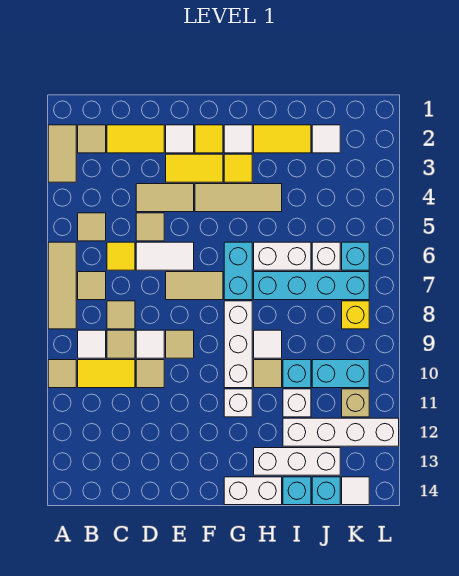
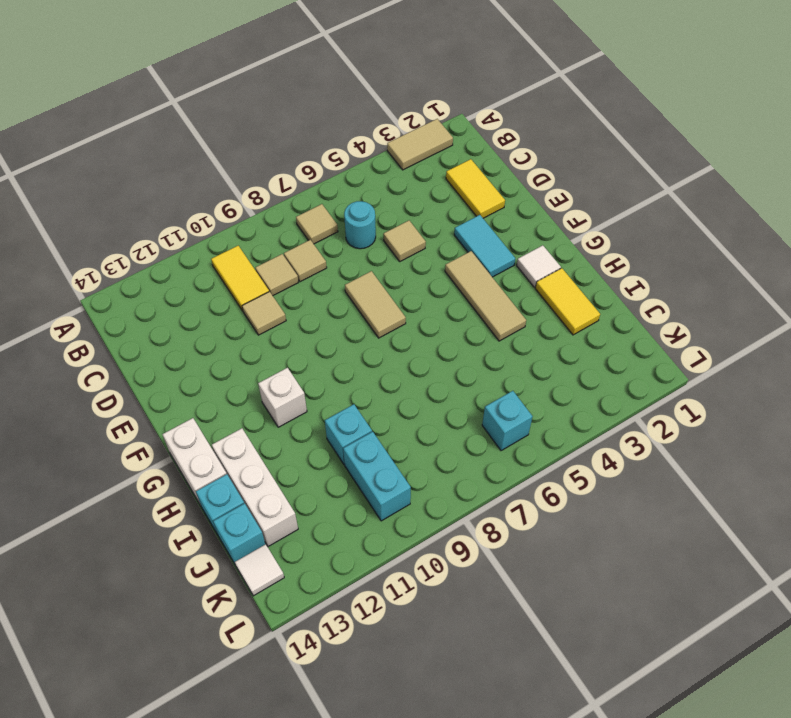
cyan 1x1 round brick [344,201,376,249] -> yellow 1x1 tile [107,242,135,270]
cyan 1x2 tile [454,215,515,277] -> yellow 1x2 tile [166,154,223,182]
none -> tan 1x3 tile [48,242,76,329]
none -> tan 1x1 tile [48,360,76,388]
none -> tan 1x1 tile [78,125,106,153]
none -> tan 1x1 tile [78,213,106,241]

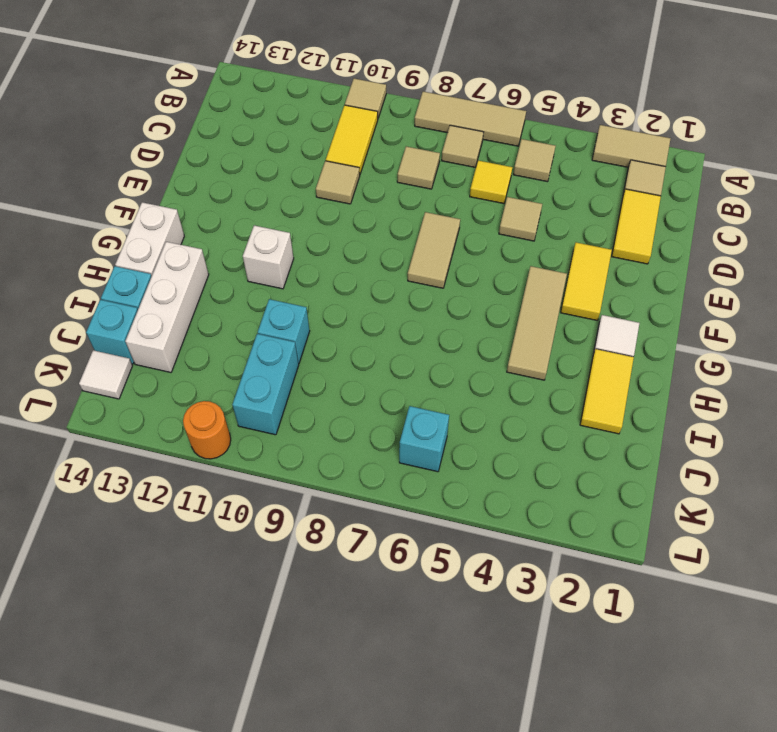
orange 1x1 round brick [183,401,231,459] -> none
none -> white 1x1 tile [78,330,106,358]
none -> tan 1x1 tile [107,330,135,358]
none -> tan 1x2 tile [136,184,194,212]
none -> white 1x2 tile [136,242,194,270]

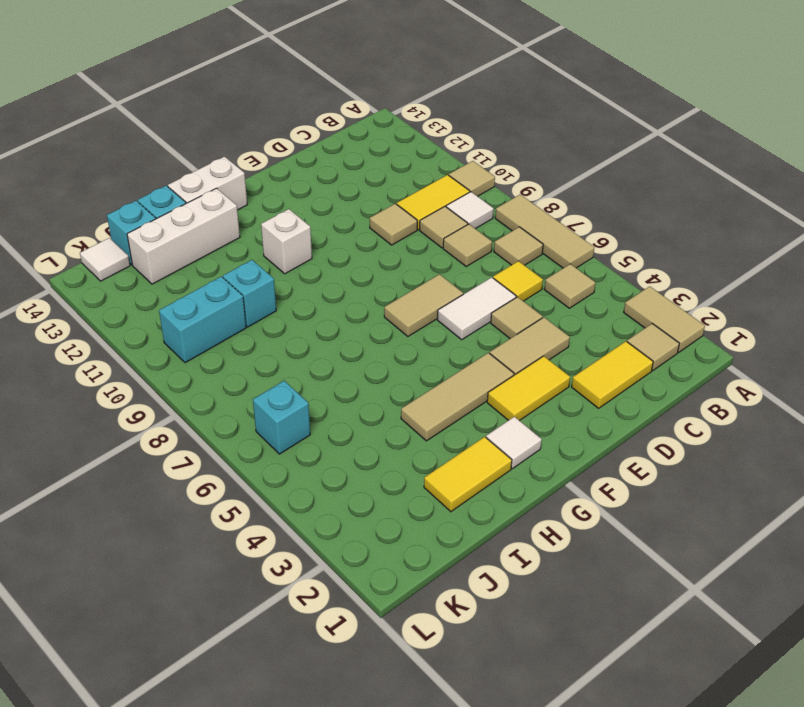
none -> white 1x1 tile [136,330,164,358]
none -> white 1x1 tile [166,125,194,153]
none -> tan 1x1 tile [166,330,194,358]
none -> yellow 1x1 tile [195,125,223,153]

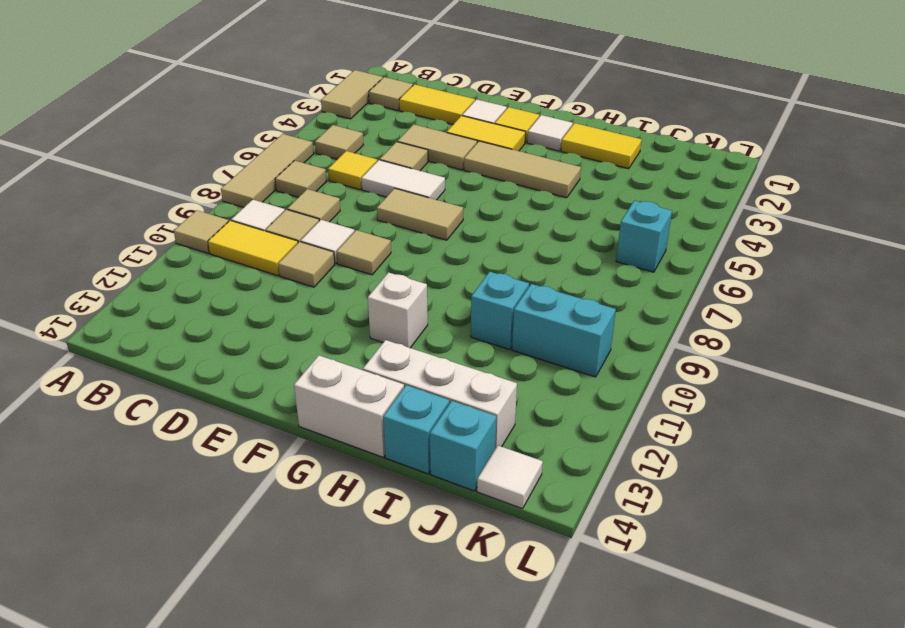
none -> yellow 1x1 tile [224,154,252,182]
none -> cyan 1x2 brick [224,242,252,300]
none -> white 1x3 brick [224,301,252,388]
none -> white 1x2 brick [254,242,311,270]

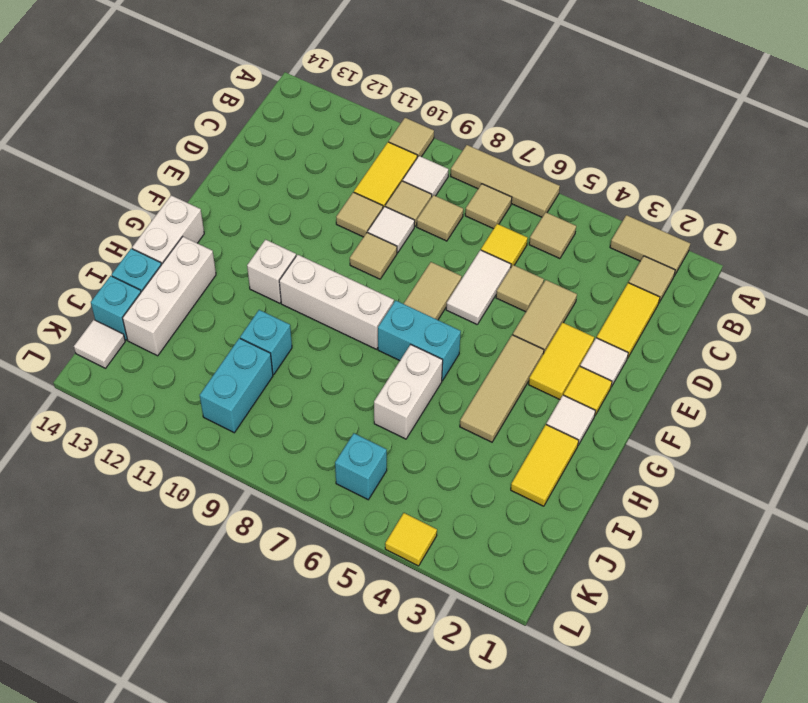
yellow 1x1 tile [385,513,437,566] -> yellow 1x1 tile moved to [224,154,252,182]
none -> cyan 1x4 brick [254,272,369,300]
none -> white 1x1 tile [254,330,282,358]
none -> tan 1x1 tile [254,360,282,388]
none -> white 1x1 brick [283,389,311,417]

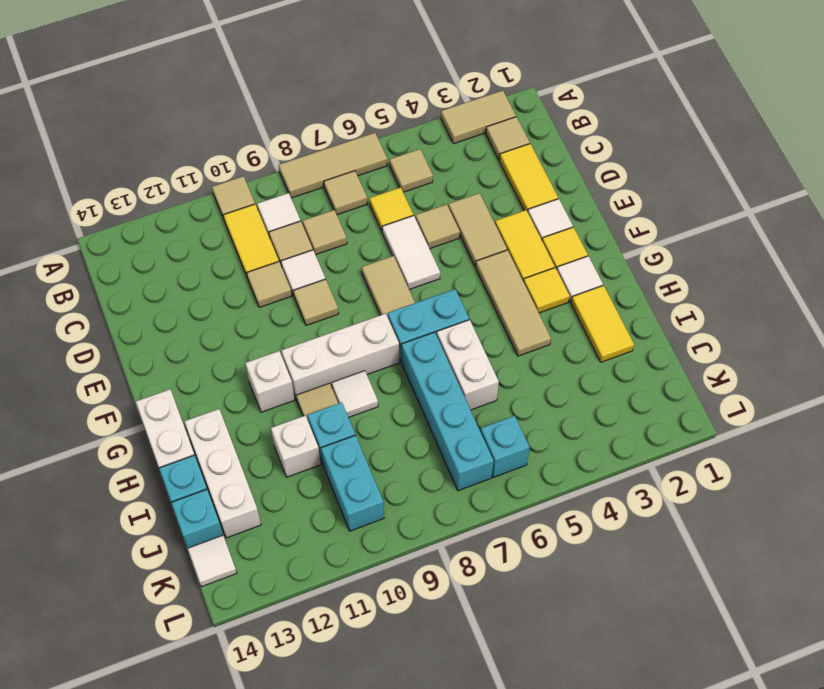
none -> white 1x4 brick [283,418,399,446]
none -> white 1x1 tile [312,125,340,153]
none -> white 1x1 brick [312,242,340,270]
none -> yellow 1x1 brick [342,301,369,329]

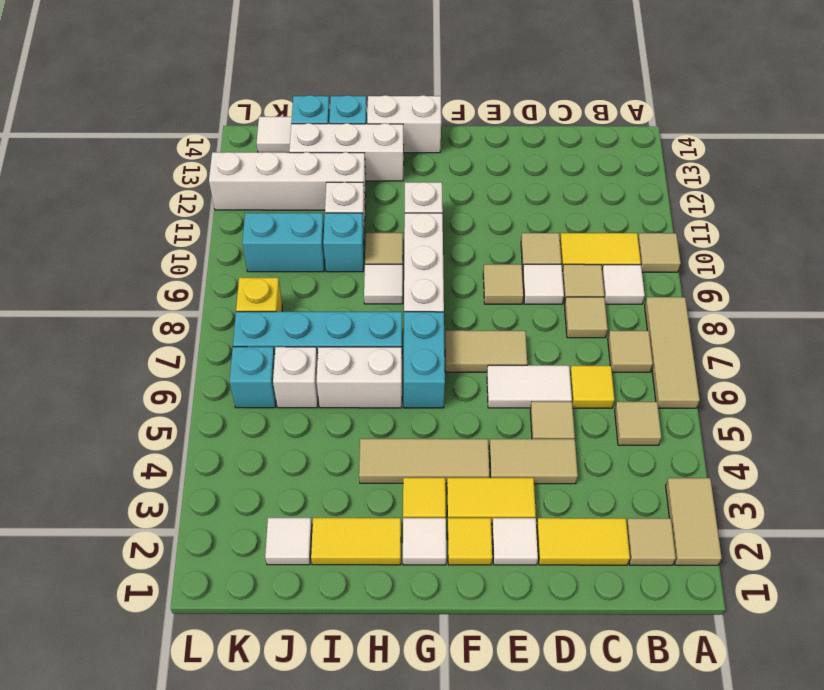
none -> tan 1x1 brick [342,389,369,417]

